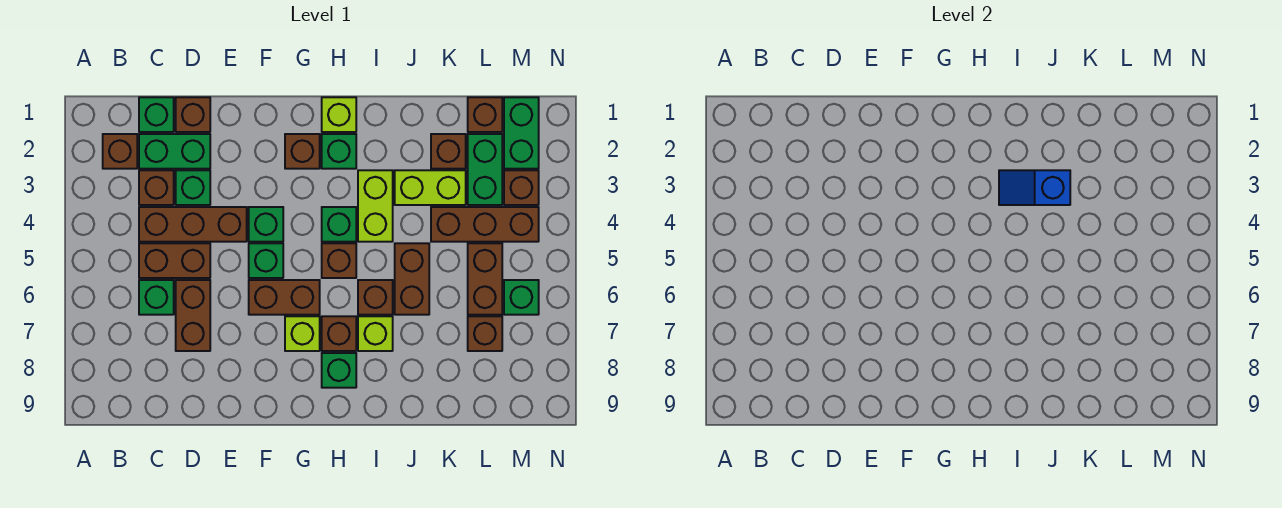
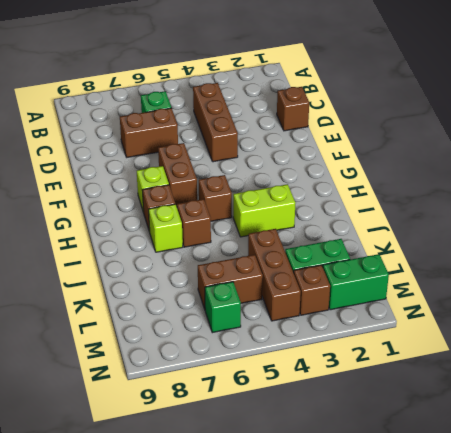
none -> brown 1x1 brick [103,134,137,169]
none -> green 1x1 brick [139,97,174,132]
none -> green 1x2 brick [139,134,210,169]
none -> brown 1x1 brick [139,170,174,205]

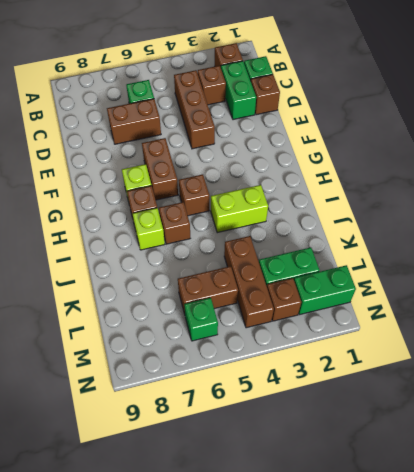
none -> brown 1x2 brick [139,243,210,278]
none -> green 1x1 brick [176,170,210,205]
none -> green 1x1 brick [249,207,283,242]
none -> green 1x1 brick [249,243,283,278]

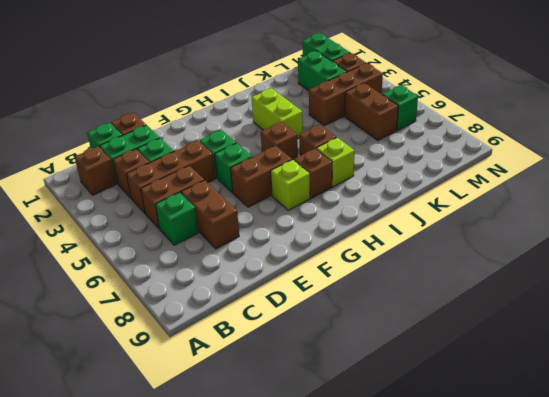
none -> brown 1x1 brick [285,134,320,169]
none -> lime 1x1 brick [322,97,356,132]
none -> green 1x1 brick [322,134,356,169]
none -> green 1x1 brick [322,207,356,242]

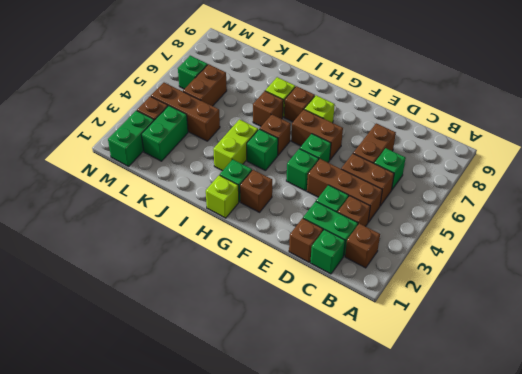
none -> green 1x1 brick [322,353,356,388]
none -> lime 1x2 brick [395,170,466,205]
none -> brown 1x2 brick [395,243,429,315]
none -> brown 1x1 brick [431,134,466,169]

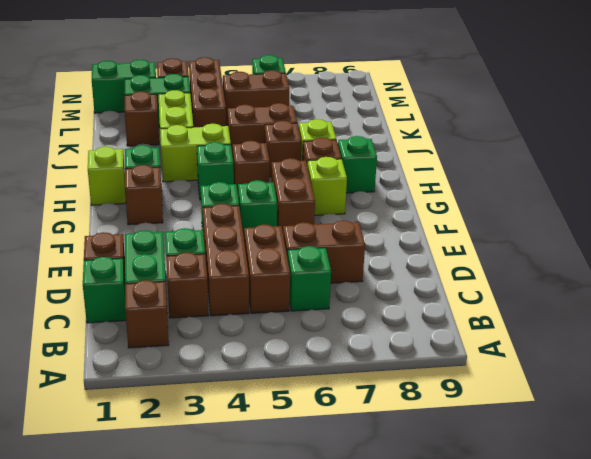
none -> brown 1x1 brick [468,97,502,132]
none -> brown 1x1 brick [468,316,502,351]
none -> blue 1x2 slope [999,170,1070,205]

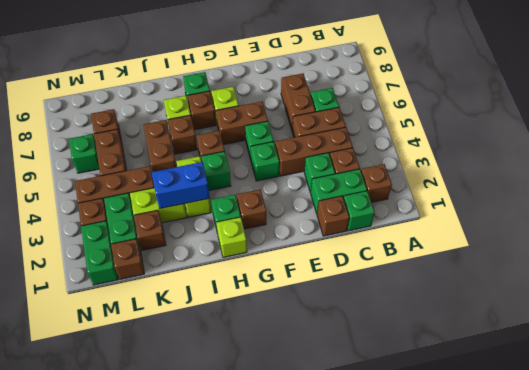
blue 1x2 brick [152,162,210,209] -> blue 1x2 slope [999,170,1070,205]

